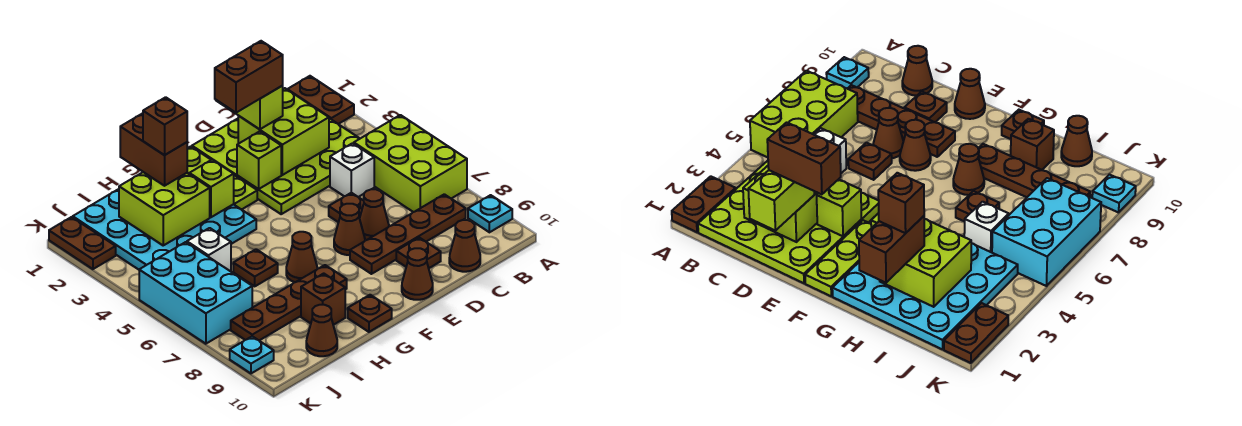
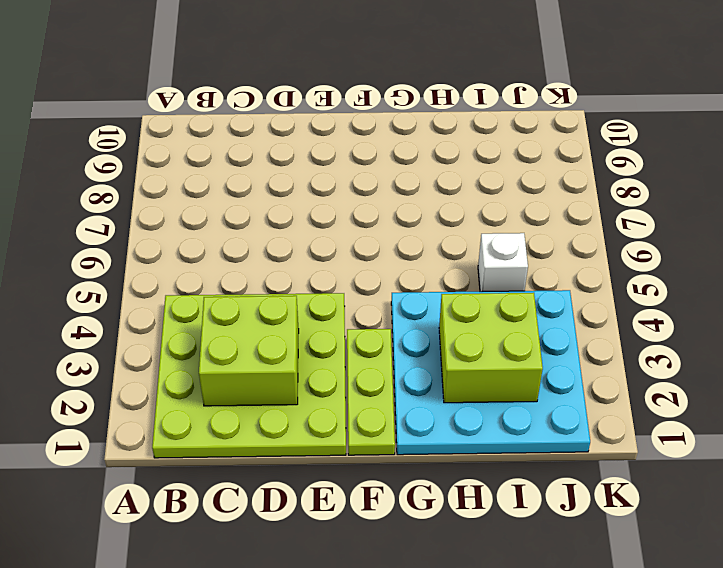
none -> brown 1x2 plate [287,76,354,124]
none -> lime 2x3 brick [354,115,467,212]
none -> cyan 1x1 plate [468,195,512,232]
none -> brown 1x4 plate [350,194,466,274]

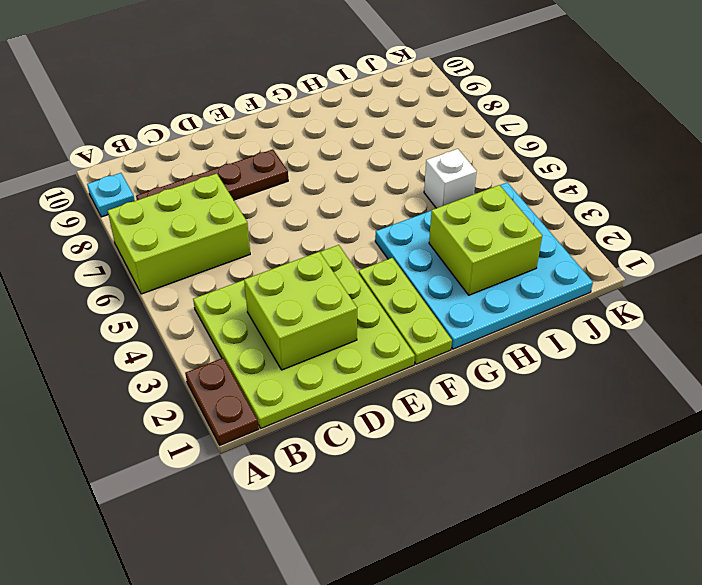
lime 2x3 brick [108,173,250,294] -> lime 2x3 brick turned to [354,115,467,212]
none -> white 1x1 brick [330,143,374,197]
none -> brown 1x1 cone [449,220,480,272]
none -> brown 1x1 plate [329,193,364,222]
none -> brown 1x1 cone [360,189,389,240]

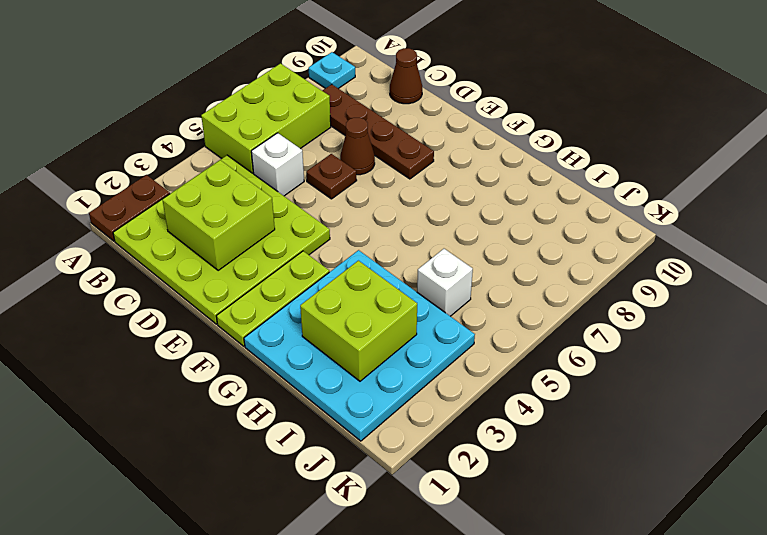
none -> brown 1x1 plate [396,238,441,268]
none -> brown 1x1 cone [334,204,365,255]
none -> brown 1x1 cone [402,248,433,300]
none -> brown 1x1 cone [286,232,317,282]

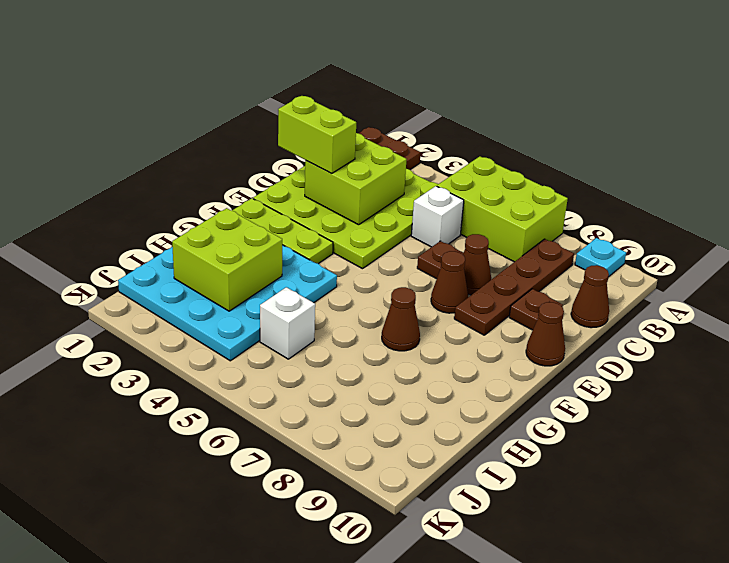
none -> brown 1x4 plate [231,265,347,340]
none -> brown 1x1 plate [348,295,392,332]
none -> brown 1x1 plate [233,249,278,286]
none -> brown 1x1 brick [301,273,345,325]

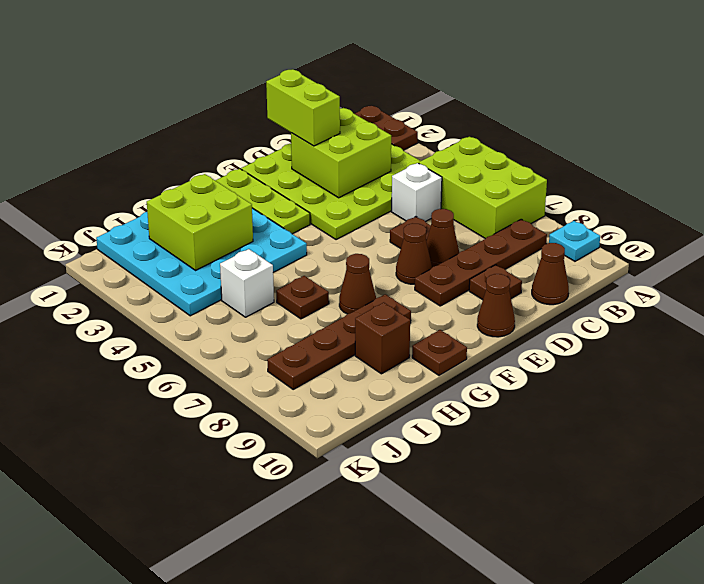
none -> brown 1x1 cone [306,305,337,356]
none -> cyan 2x3 brick [139,242,252,344]
none -> brown 1x2 plate [49,217,116,269]
none -> cyan 1x1 plate [230,336,274,373]

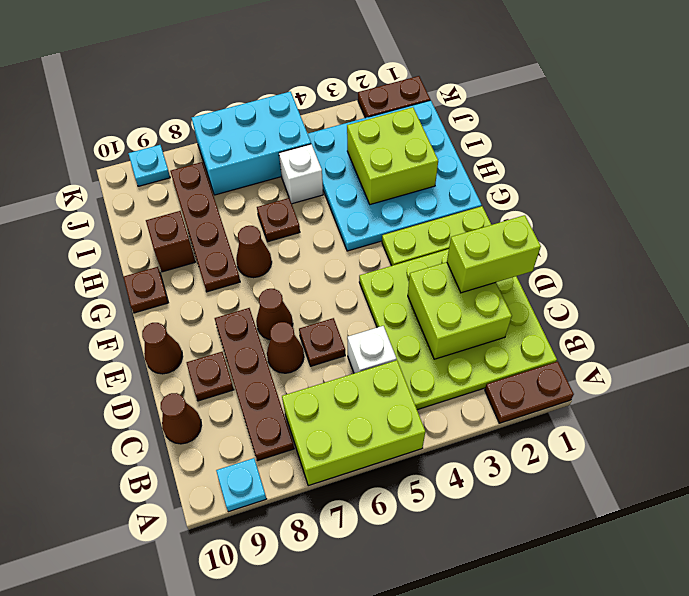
none -> brown 1x1 cone [306,305,337,356]
none -> lime 1x1 brick [237,131,281,189]
none -> lime 1x1 brick [189,160,234,217]
none -> brown 1x2 brick [120,113,187,186]

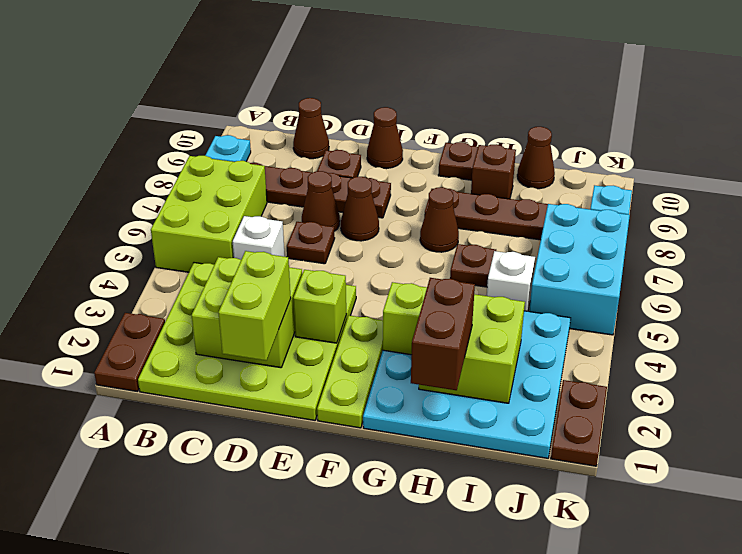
none -> brown 1x2 brick [215,41,283,113]
none -> brown 1x1 brick [143,97,187,155]

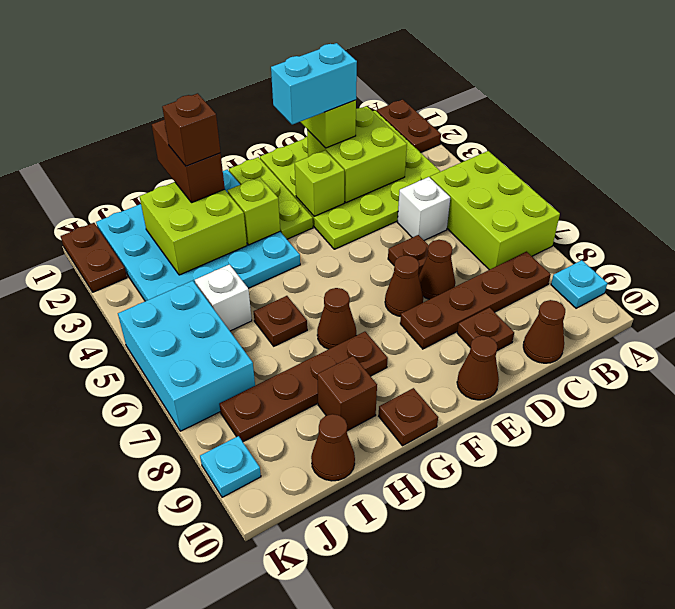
cyan 1x2 brick [271,43,357,125] -> brown 1x2 brick [215,41,283,113]

